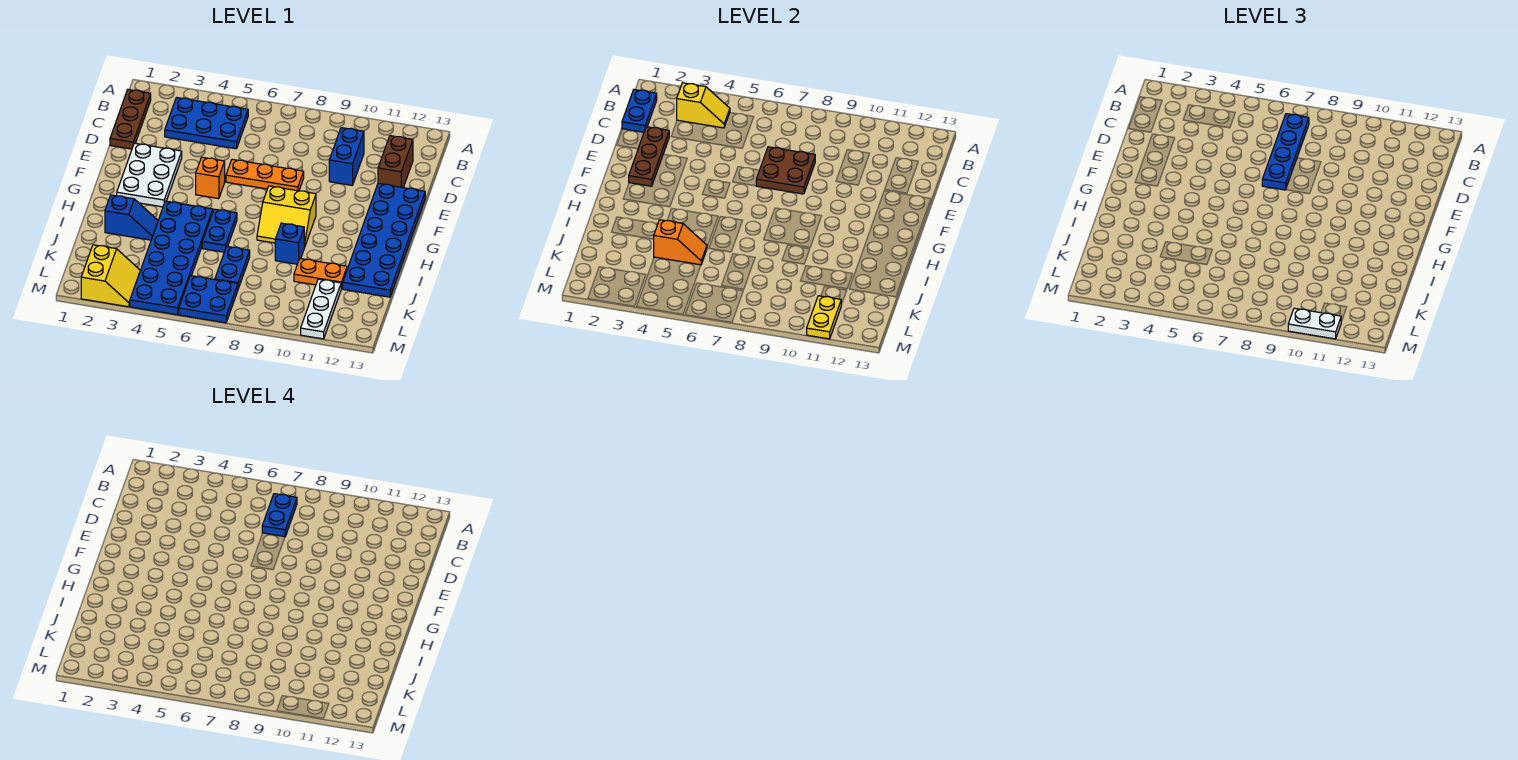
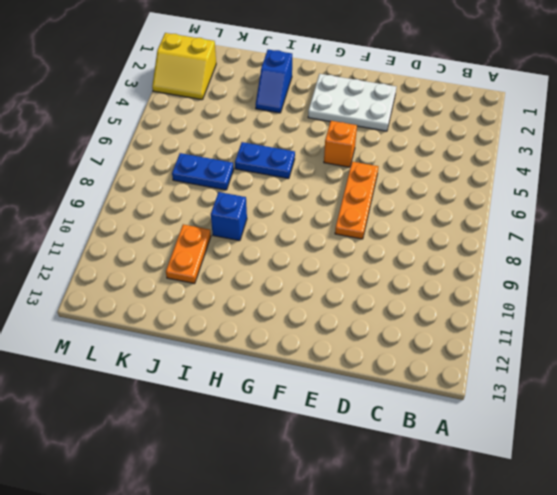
none -> brown 1x3 plate [110,90,151,149]
none -> blue 2x3 plate [165,98,248,149]
none -> blue 1x2 brick [329,128,364,185]

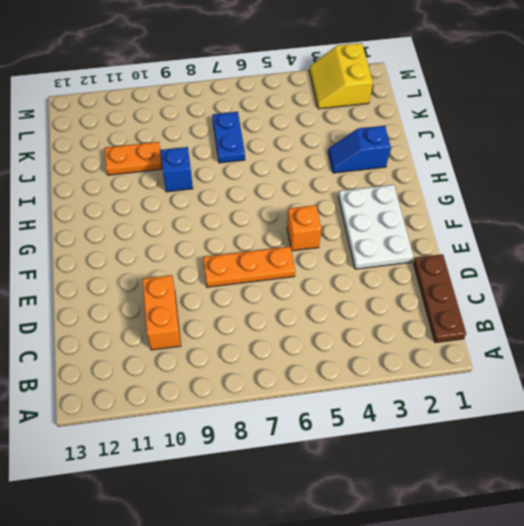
orange 1x2 brick [142,275,181,350] -> blue 1x2 brick [329,128,364,185]
none -> blue 2x3 plate [165,98,248,149]
none -> brown 1x2 brick [378,136,413,188]
none -> blue 2x6 plate [343,184,425,297]

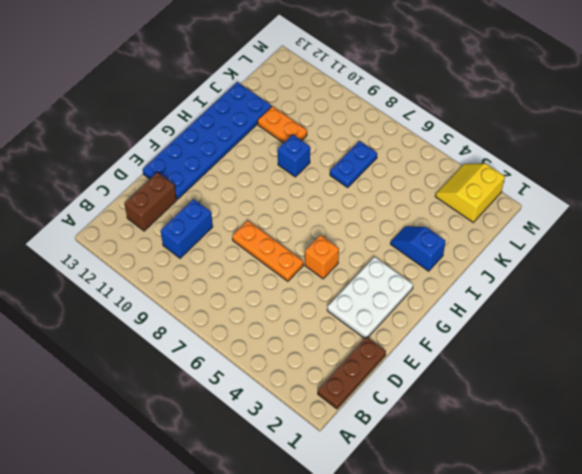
none -> blue 2x3 plate [165,98,248,149]
none -> yellow 2x2 slope [257,186,316,248]
none -> blue 2x6 plate [130,201,213,315]

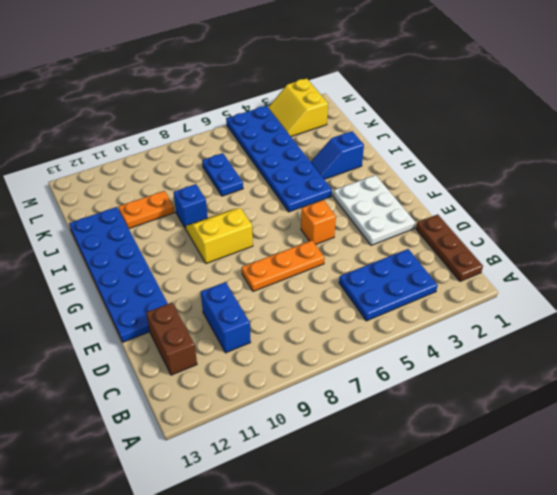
none -> blue 1x2 plate [202,209,237,252]
none -> white 1x3 plate [301,279,341,339]
none -> blue 2x2 plate [179,276,238,323]

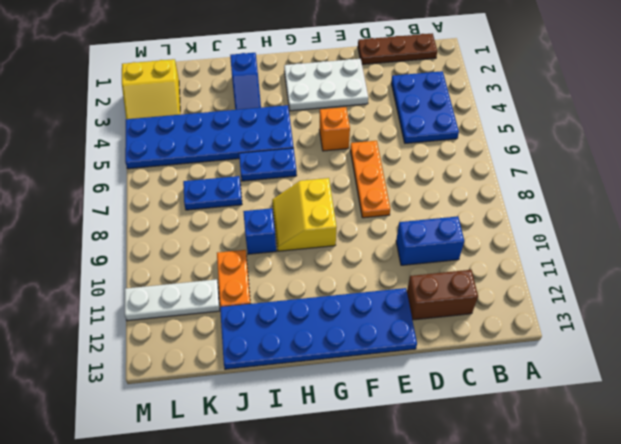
none -> blue 2x2 plate [179,276,238,323]
none -> blue 1x2 plate [622,90,657,132]
none -> yellow 1x2 slope [677,83,730,128]

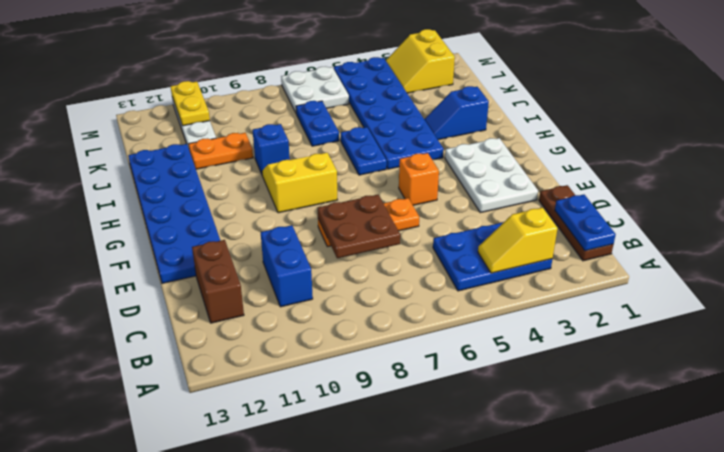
white 2x2 plate [281,67,349,113] -> blue 2x2 plate [179,276,238,323]
none -> brown 1x3 plate [629,127,669,186]
none -> orange 1x2 slope [654,220,707,265]
none -> blue 1x4 plate [1262,114,1309,190]

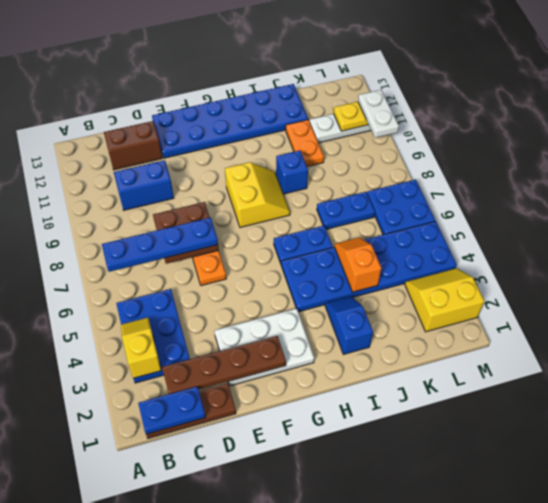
brown 1x4 plate [162,336,286,394] -> brown 1x3 plate [629,127,669,186]
none -> orange 1x1 brick [196,157,225,199]
none -> blue 1x2 plate [262,494,297,537]

